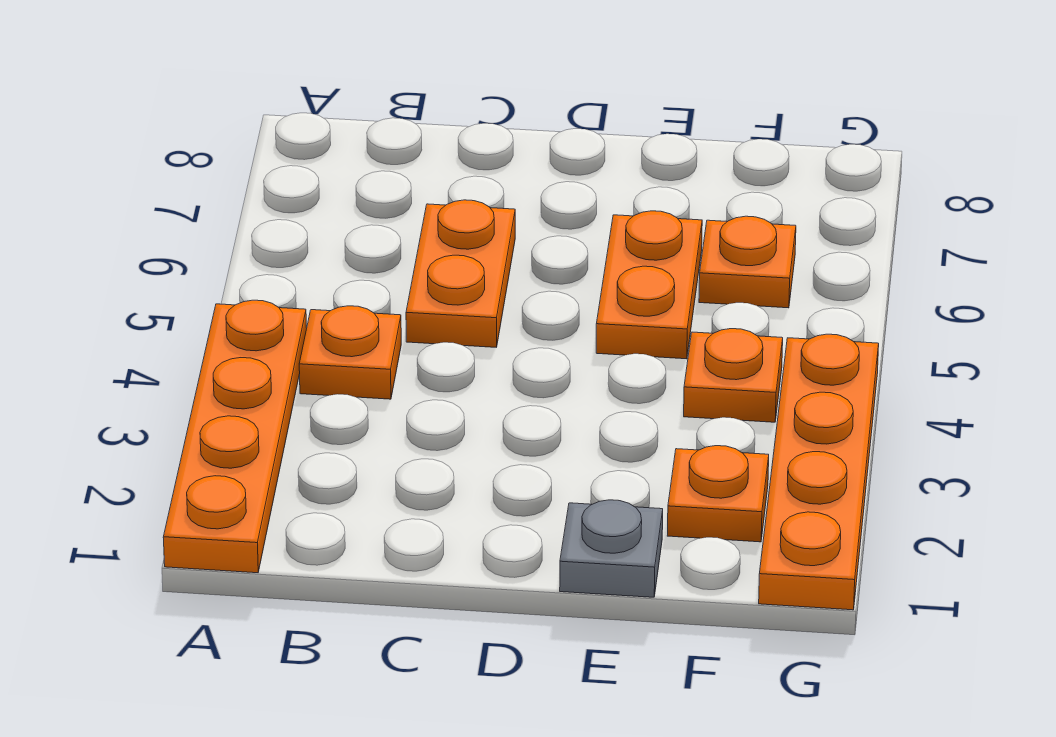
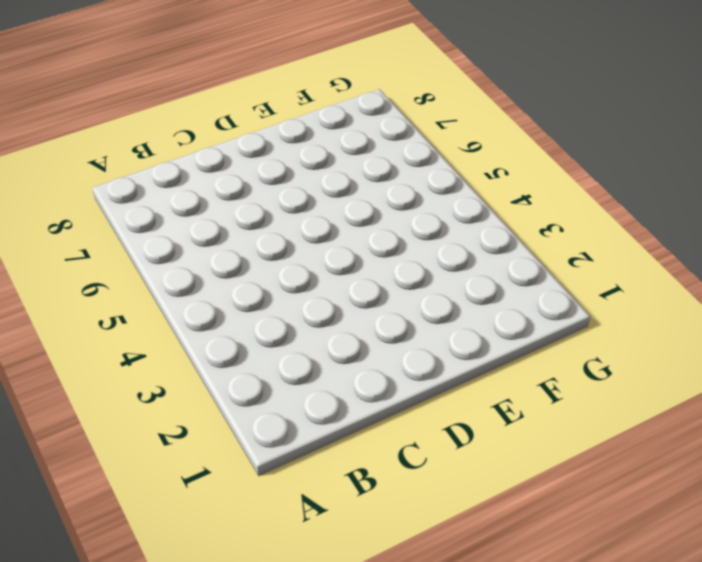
none -> orange 1x4 plate [163,300,307,573]
none -> orange 1x1 plate [299,306,401,399]

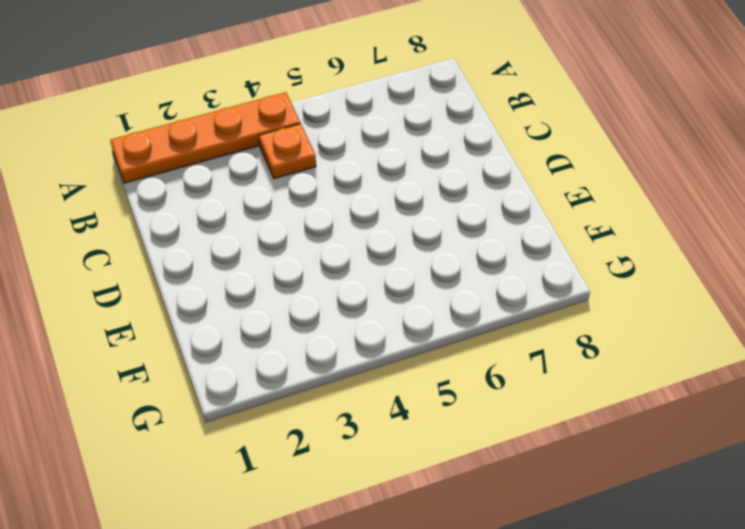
none -> orange 1x2 plate [406,200,515,347]
none -> grey 1x1 plate [560,500,663,597]

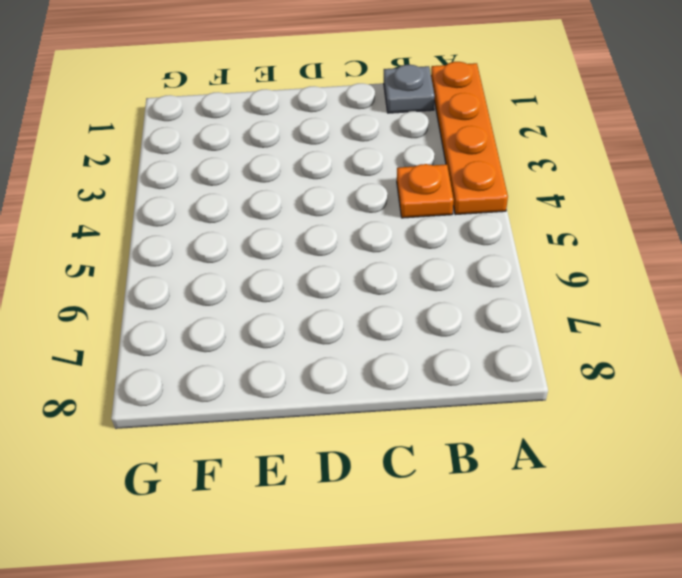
grey 1x1 plate [384,65,435,113] -> grey 1x1 plate moved to [560,500,663,597]
none -> orange 1x2 plate [406,200,515,347]
none -> orange 1x2 plate [596,211,702,359]

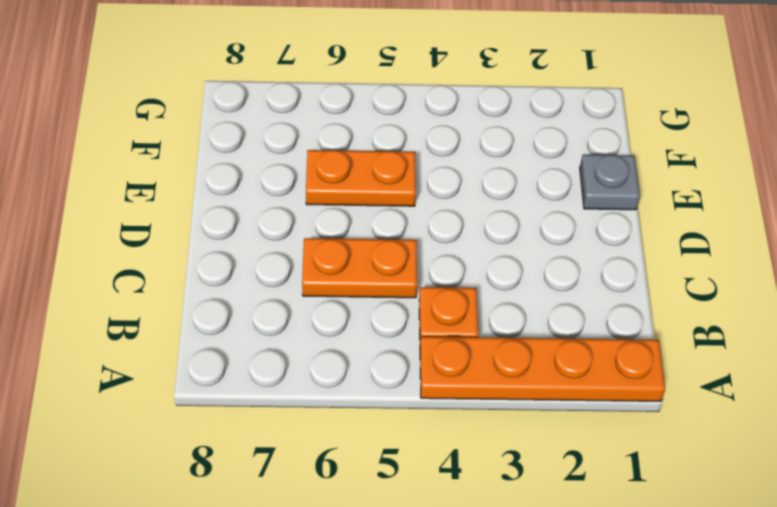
none -> orange 1x1 plate [667,446,769,542]
none -> orange 1x1 plate [684,329,783,422]

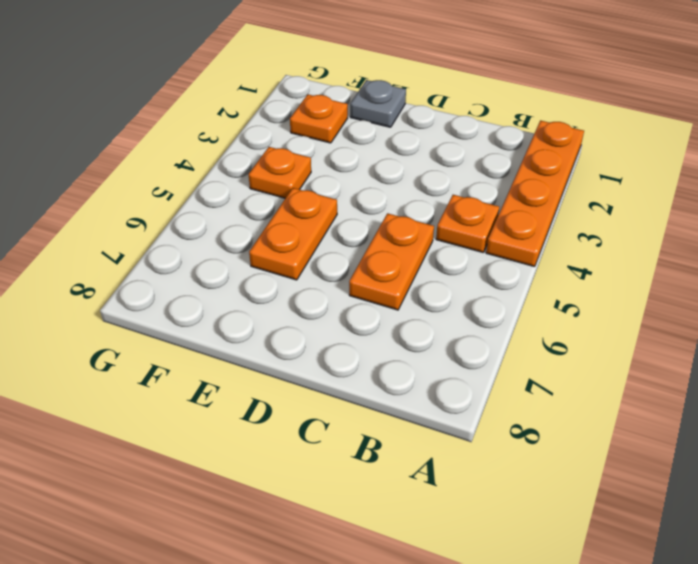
none -> orange 1x1 plate [699,216,796,308]
none -> orange 1x4 plate [759,334,879,610]

